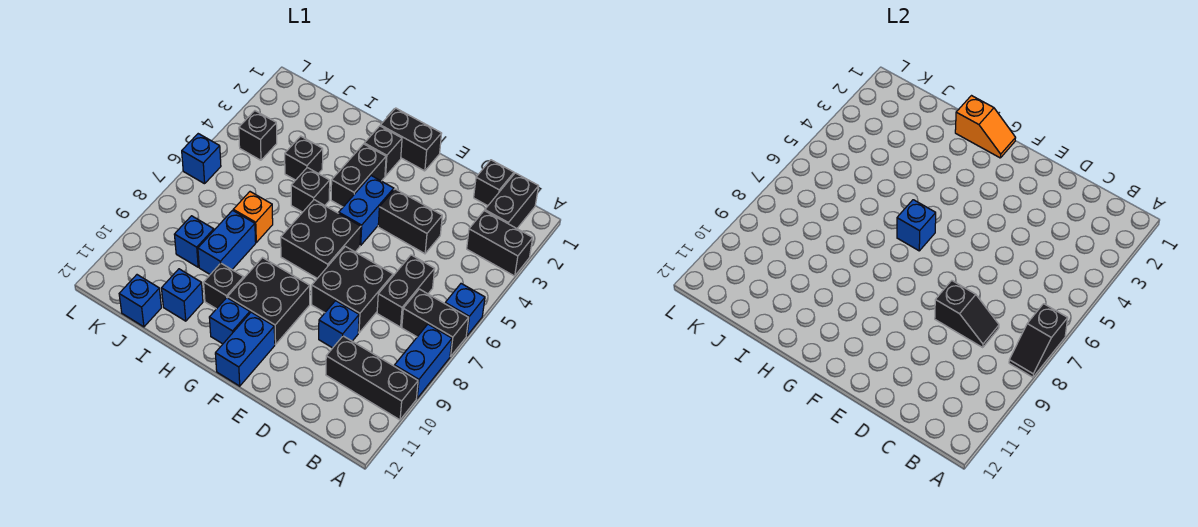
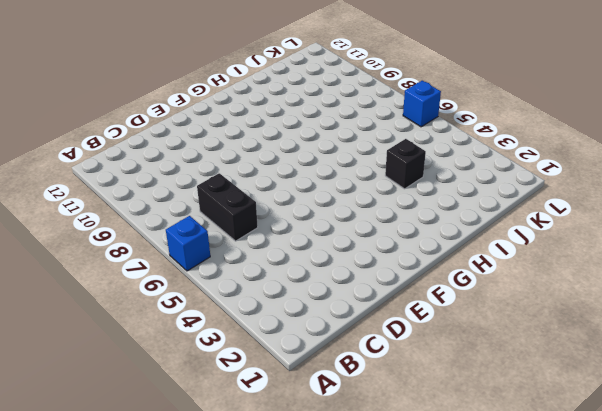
none -> black 1x2 brick [467,211,533,276]
none -> black 1x2 brick [402,289,469,356]
none -> blue 1x2 brick [394,324,452,398]
none -> black 1x3 brick [326,336,418,420]

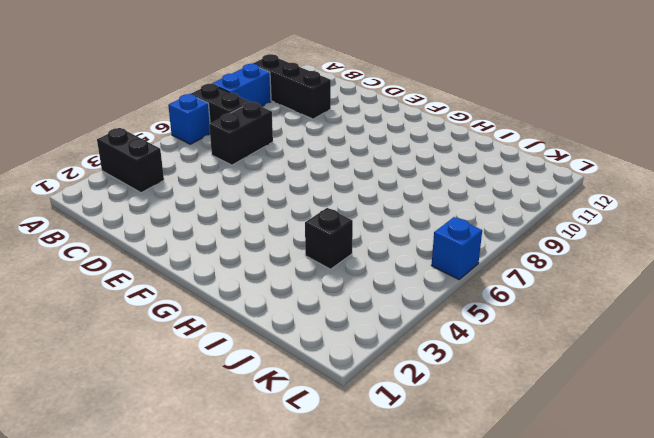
none -> black 1x2 brick [485,173,539,228]
none -> black 1x1 brick [474,160,514,206]
none -> black 1x2 brick [378,189,442,254]
none -> black 2x2 brick [312,246,393,333]

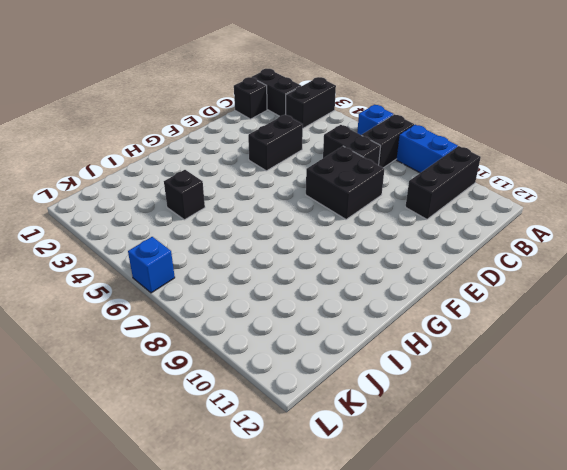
none -> blue 1x1 brick [319,301,359,348]
none -> black 1x2 brick [380,108,442,171]
none -> blue 1x2 brick [339,176,394,245]
none -> black 2x2 brick [281,200,361,278]

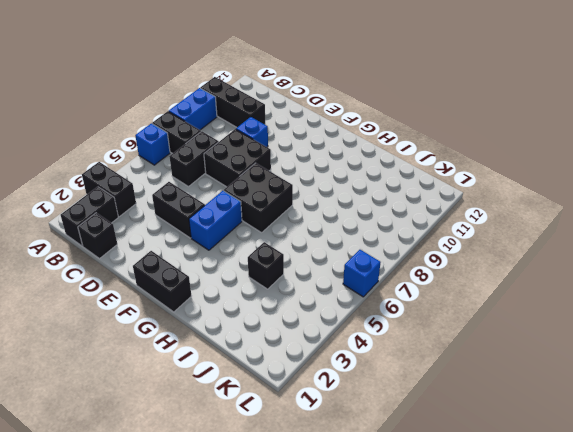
none -> black 2x2 brick [228,258,310,344]
none -> blue 1x2 brick [215,312,275,386]
none -> black 1x1 brick [364,126,402,176]
none -> black 1x2 brick [331,144,386,207]

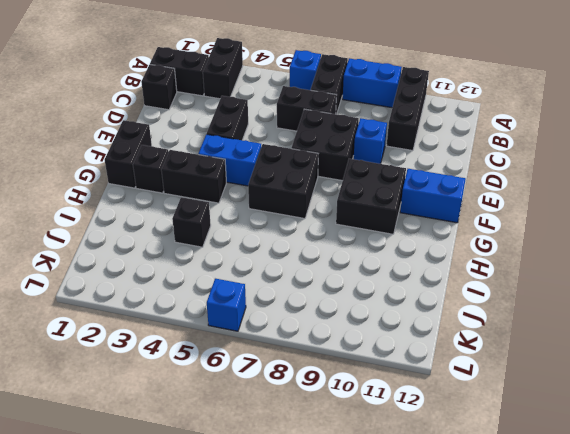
none -> blue 1x1 brick [209,298,250,344]
none -> black 1x1 brick [291,168,330,212]
none -> black 1x1 brick [204,263,244,309]
none -> orange 1x1 brick [233,192,273,242]

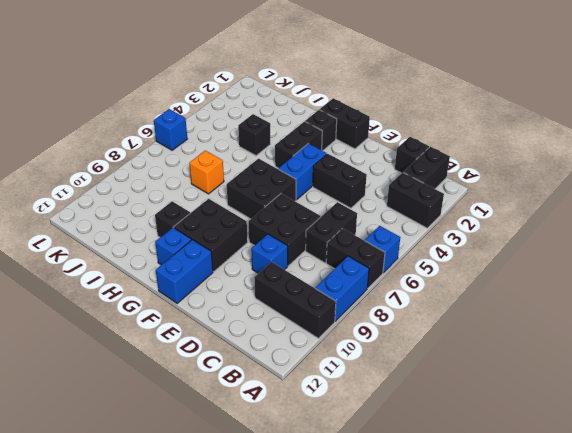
none -> black 1x1 brick [291,168,330,212]
none -> blue 1x2 brick [198,210,256,274]
none -> blue 1x1 brick [162,269,203,321]
none -> blue 1x1 brick [174,216,214,267]

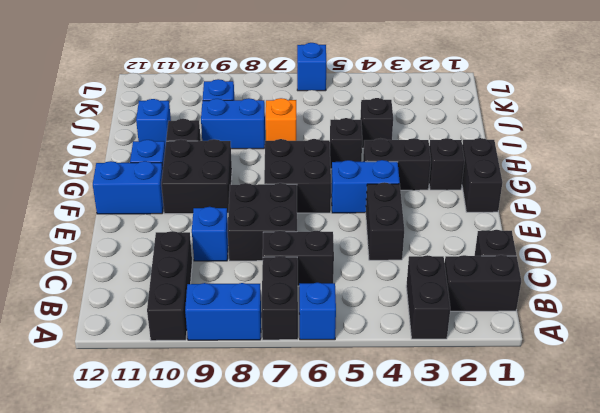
none -> blue 1x1 brick [119,275,161,327]
none -> black 1x1 brick [239,111,277,160]
none -> black 1x2 slope [1009,304,1068,377]
none -> black 1x2 slope [935,281,999,348]

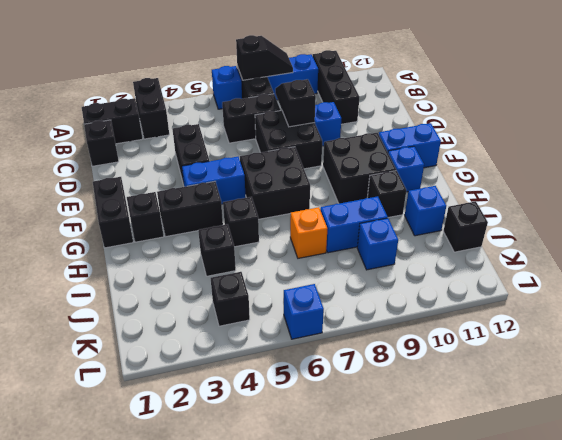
black 1x1 brick [443,201,488,252] -> blue 1x1 brick [119,275,161,327]
none -> orange 1x2 slope [955,96,1015,158]
none -> blue 1x1 brick [897,200,936,251]

